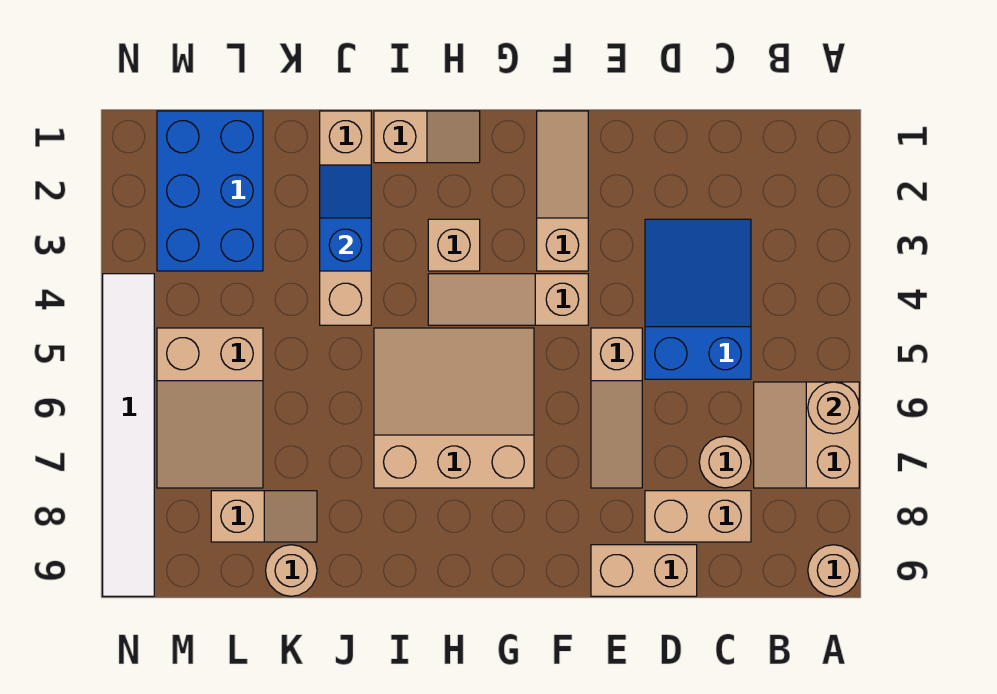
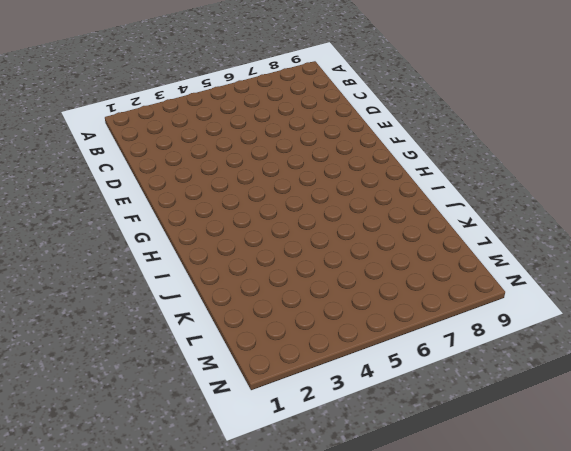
none -> tan 2x2 slope [754,382,859,488]
none -> tan 1x1 round brick [808,545,859,596]
none -> blue 2x3 slope [645,219,751,379]

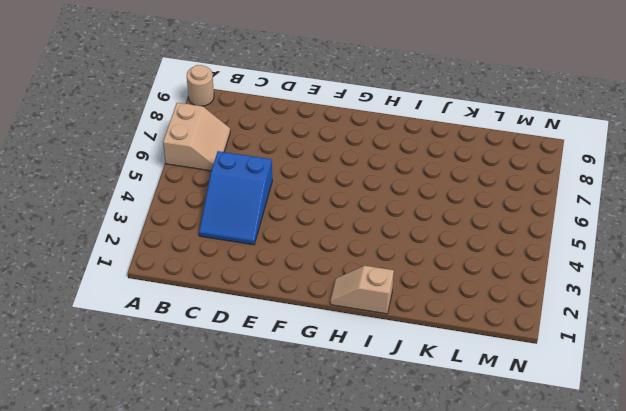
none -> tan 1x1 round brick [699,436,751,488]
none -> tan 1x2 brick [645,491,751,542]
none -> tan 1x2 brick [591,545,697,596]

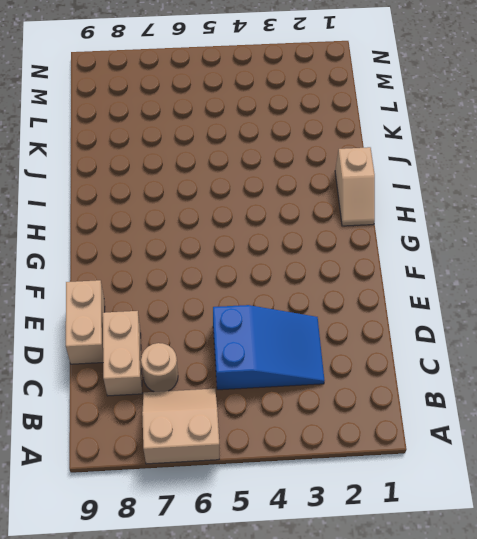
none -> tan 1x1 round brick [808,545,859,596]
none -> tan 1x3 slope [591,328,642,488]
none -> tan 1x3 slope [537,111,588,271]

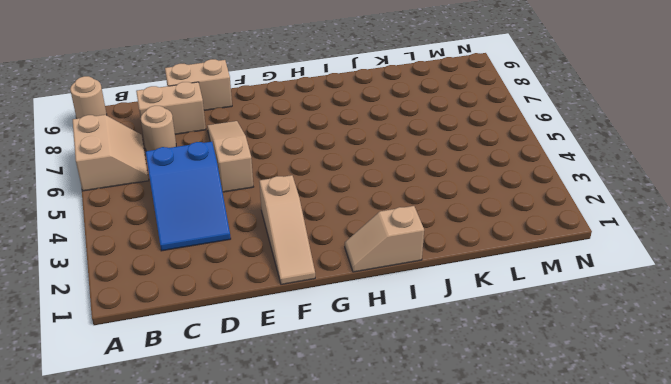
none -> tan 1x3 slope [428,274,588,325]
none -> tan 3x3 slope [374,328,534,488]
none -> tan 1x1 brick [428,219,480,271]

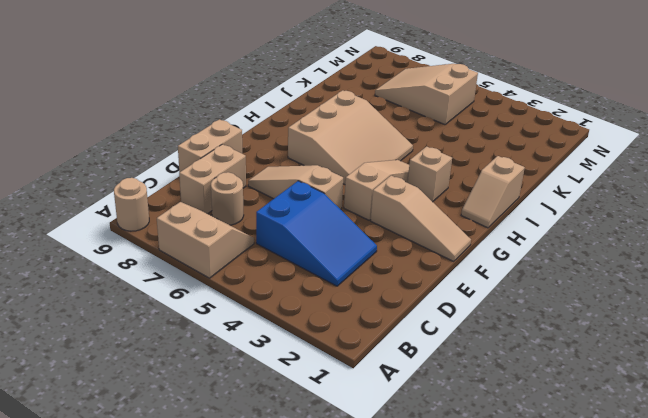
none -> tan 1x4 brick [320,111,371,325]
none -> tan 1x2 slope [211,491,317,542]
none -> tan 1x1 round brick [266,545,317,596]

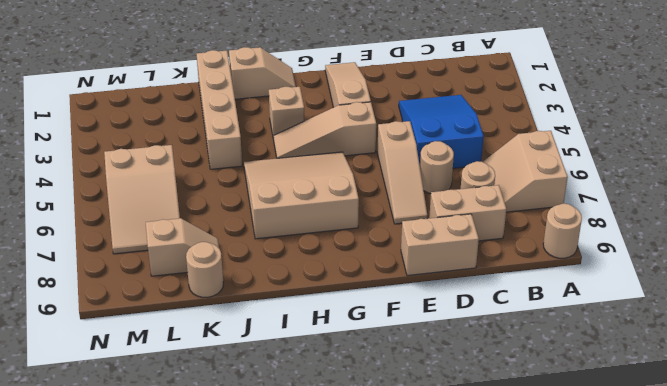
tan 1x1 round brick [420,141,454,194] -> tan 1x1 round brick moved to [808,382,859,434]
none -> blue 2x3 brick [157,111,263,271]
none -> white 1x6 tile [103,274,154,596]
none -> blue 1x2 slope [320,165,371,271]

